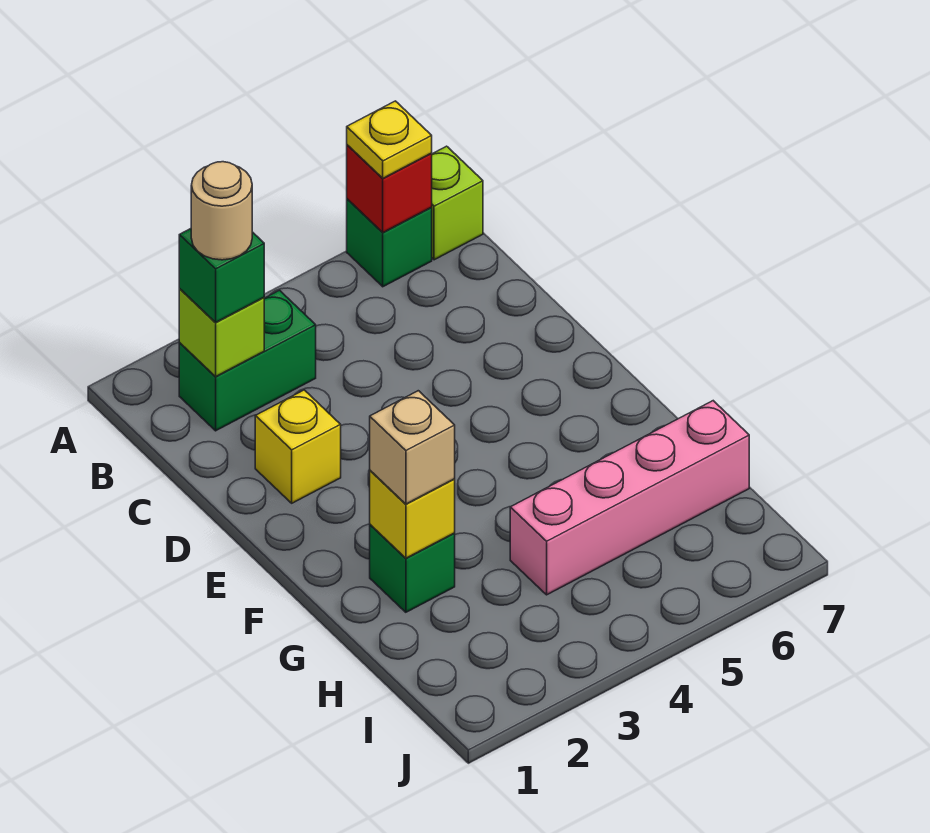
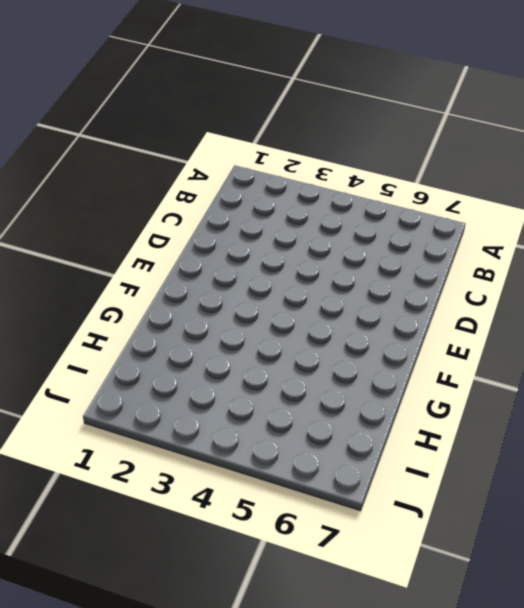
none -> green 1x1 brick [347,199,432,287]
none -> lime 1x1 brick [432,146,483,260]
none -> green 1x2 brick [179,290,316,431]

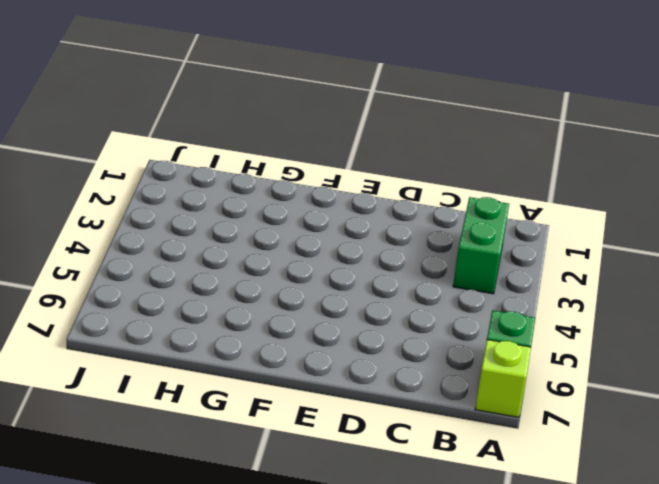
none -> yellow 1x1 brick [255,390,341,503]
none -> green 1x1 brick [370,525,455,612]
none -> pink 1x4 brick [510,401,749,595]

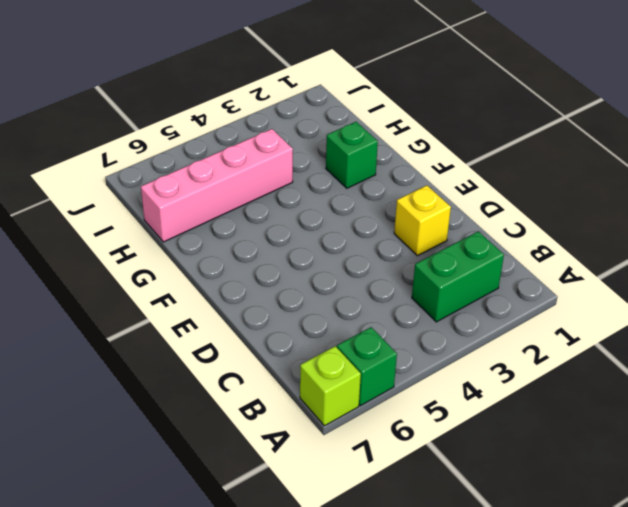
none -> red 1x1 brick [347,145,432,232]
none -> lime 1x1 brick [179,289,264,376]
none -> yellow 1x1 brick [370,471,455,558]

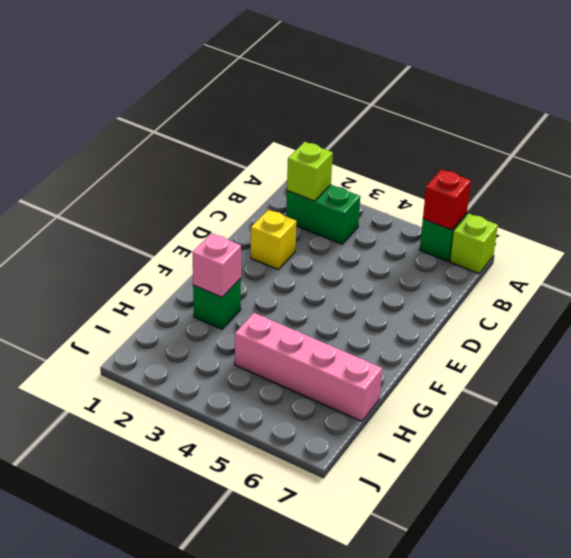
pink 1x1 brick [193,233,241,297] -> yellow 1x1 brick [370,471,455,558]
none -> yellow 1x1 plate [347,101,432,178]
none -> green 1x1 brick [179,229,264,323]
none -> tan 1x1 brick [370,391,455,504]

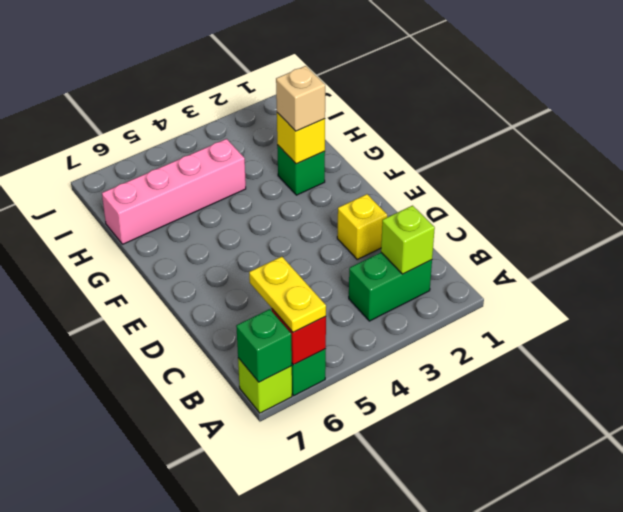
yellow 1x2 plate [249,257,326,332] -> yellow 1x1 plate [347,101,432,178]
green 1x1 brick [236,309,292,382] -> green 1x1 brick moved to [179,229,264,323]
none -> tan 1x1 round brick [191,162,252,260]

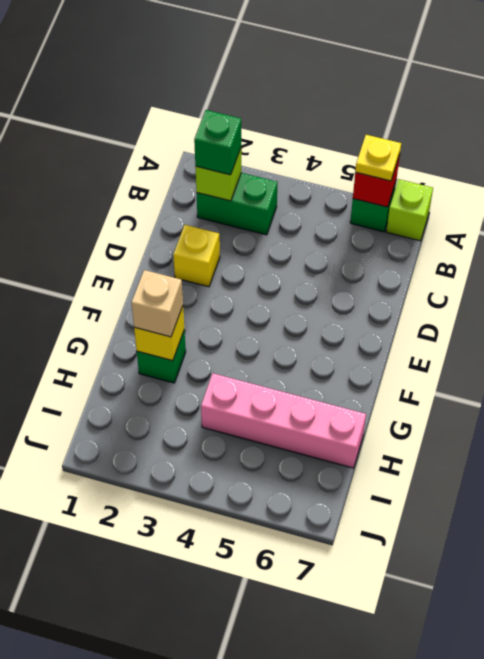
none -> tan 1x1 round brick [191,162,252,260]

